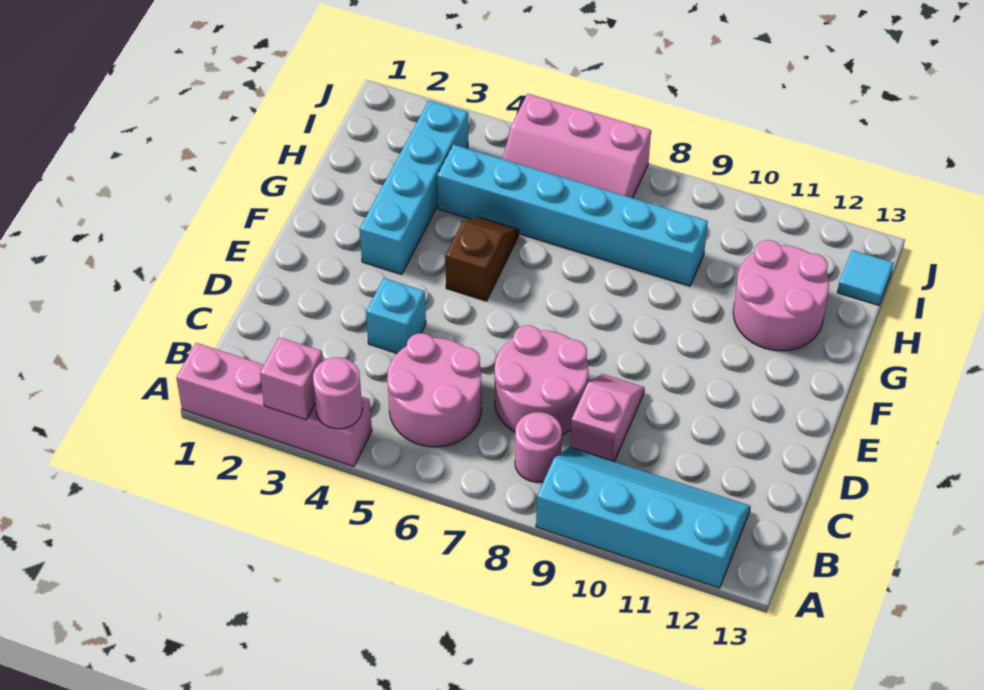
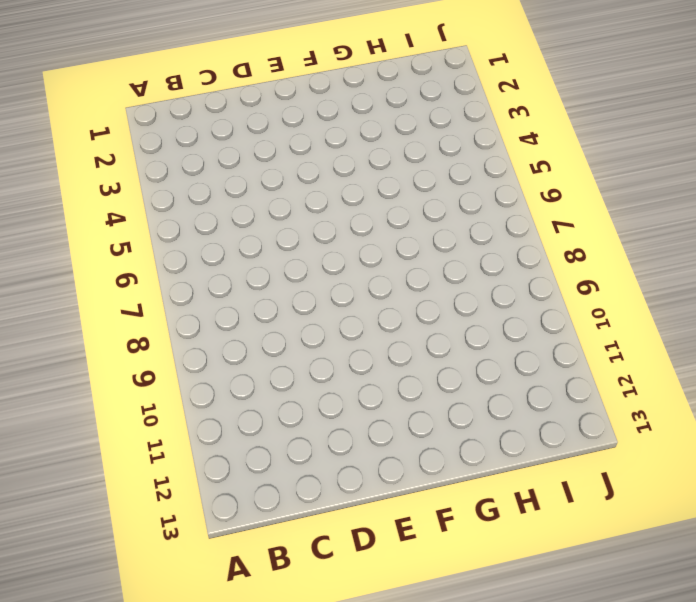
none -> pink 1x4 brick [176,343,372,467]
none -> cyan 2x4 slope [536,447,750,588]
none -> pink 2x2 round brick [387,333,482,447]

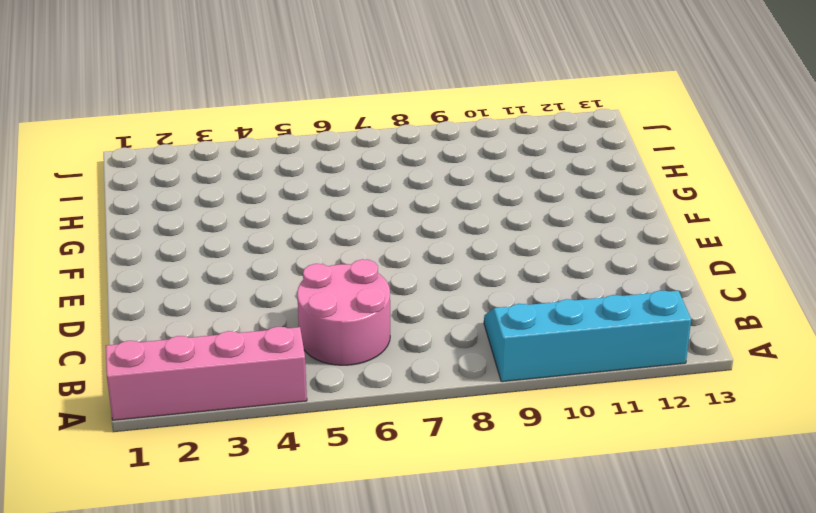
none -> pink 1x1 round brick [515,412,562,482]
none -> pink 2x2 round brick [495,325,588,434]
none -> pink 1x2 slope [570,374,645,461]

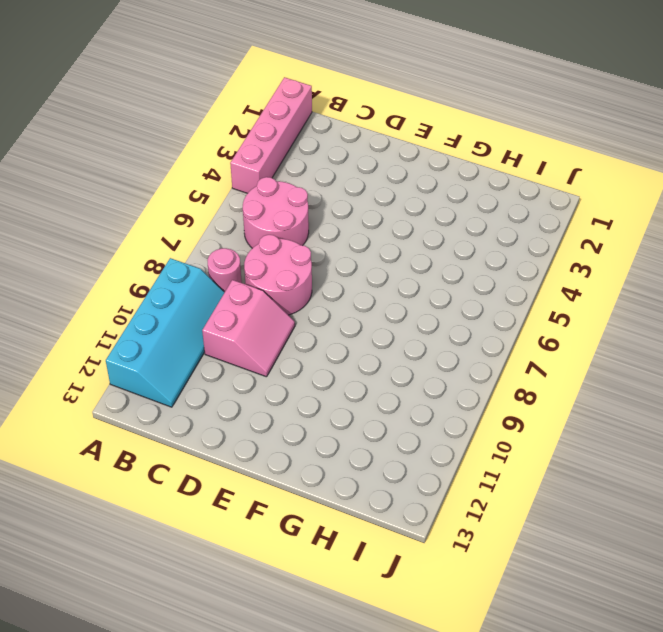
pink 2x2 slope [202,280,295,377] -> pink 1x2 slope [570,374,645,461]
none -> cyan 1x1 brick [366,278,426,353]
none -> cyan 1x4 brick [360,101,468,275]
none -> brown 1x2 slope [445,217,519,301]

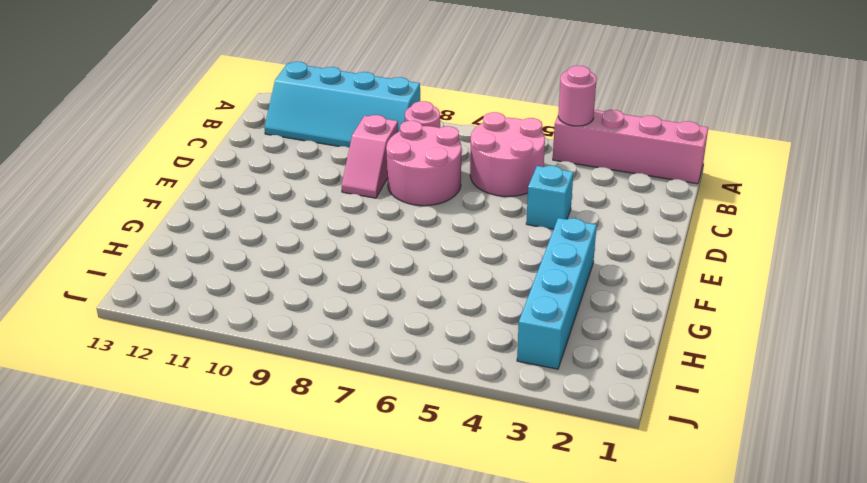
none -> brown 1x2 slope [445,217,519,301]
none -> pink 2x2 round brick [733,240,829,351]
none -> cyan 1x6 brick [437,145,708,286]

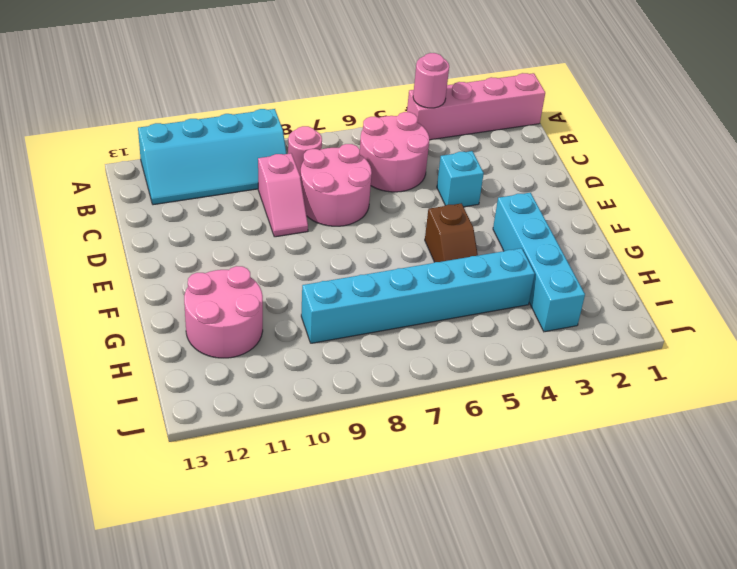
none -> pink 2x3 slope [503,94,651,198]
none -> cyan 1x1 tile [837,250,893,305]
none -> pink 1x1 brick [260,337,323,420]

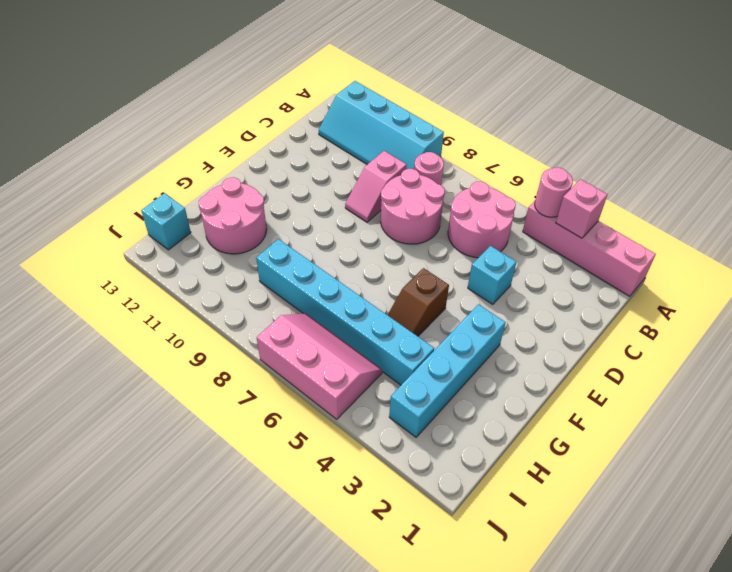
cyan 1x1 brick [141,193,191,250] -> cyan 1x1 tile [837,250,893,305]

